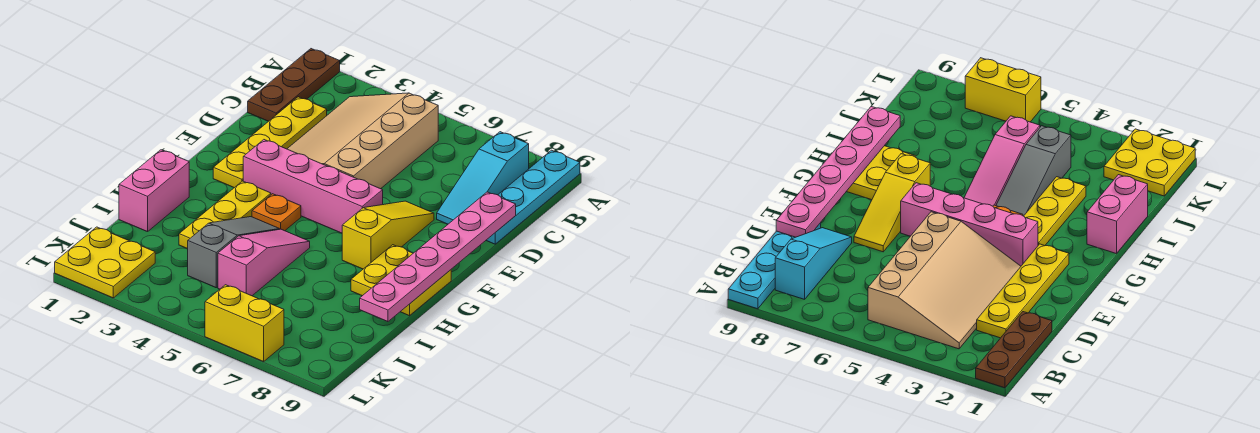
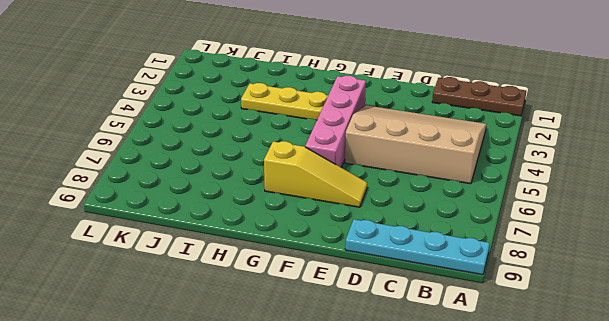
none -> cyan 1x3 slope [437,132,529,224]
none -> yellow 1x4 plate [213,97,327,188]
none -> orange 1x1 plate [252,194,301,231]

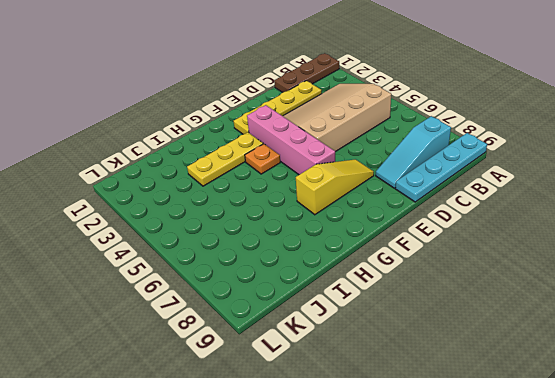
none -> yellow 2x2 plate [351,245,451,316]
none -> pink 1x2 brick [119,150,189,232]
none -> grey 1x3 slope [188,217,280,288]

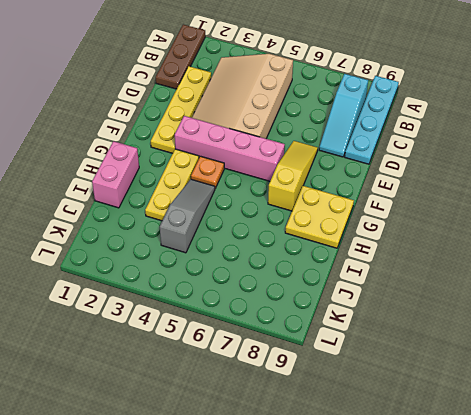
none -> pink 1x3 slope [218,229,310,296]
none -> yellow 2x2 plate [55,227,155,298]
none -> yellow 1x2 brick [205,285,284,362]

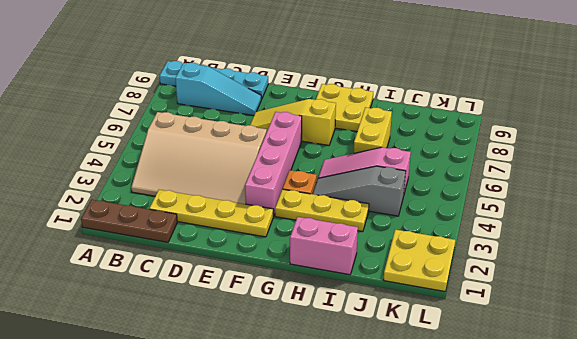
yellow 1x2 brick [354,107,392,153] -> yellow 1x2 brick moved to [205,285,284,362]
none -> pink 1x6 plate [360,192,516,322]

